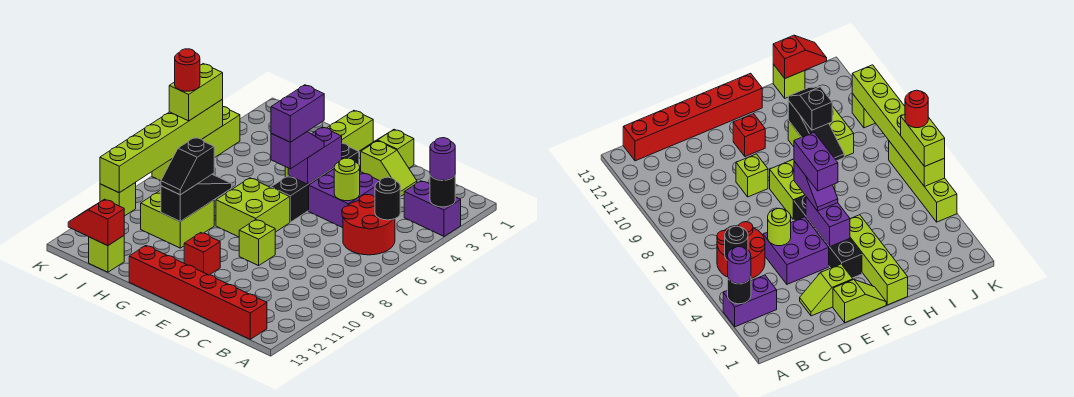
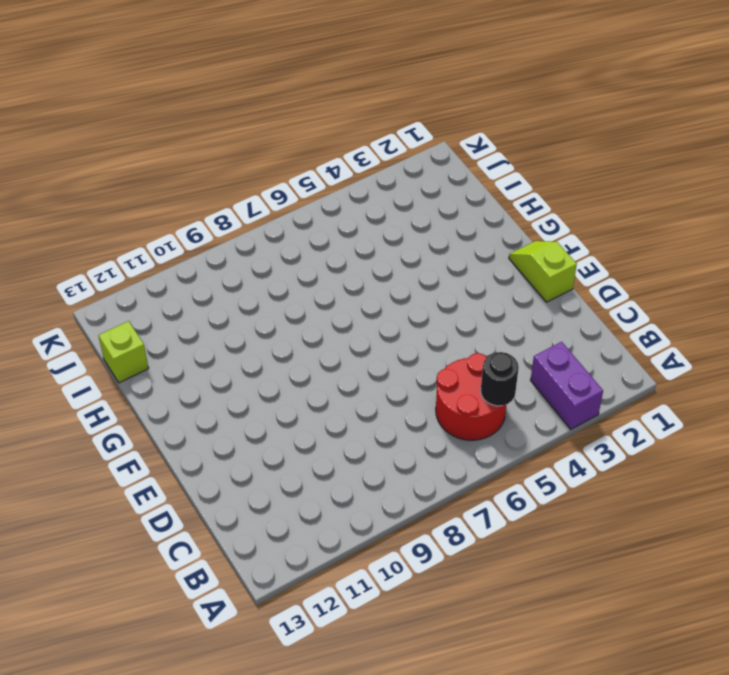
none -> red 1x6 brick [129,246,267,339]
none -> lime 1x2 slope [361,141,417,197]
none -> purple 2x2 brick [309,169,379,228]

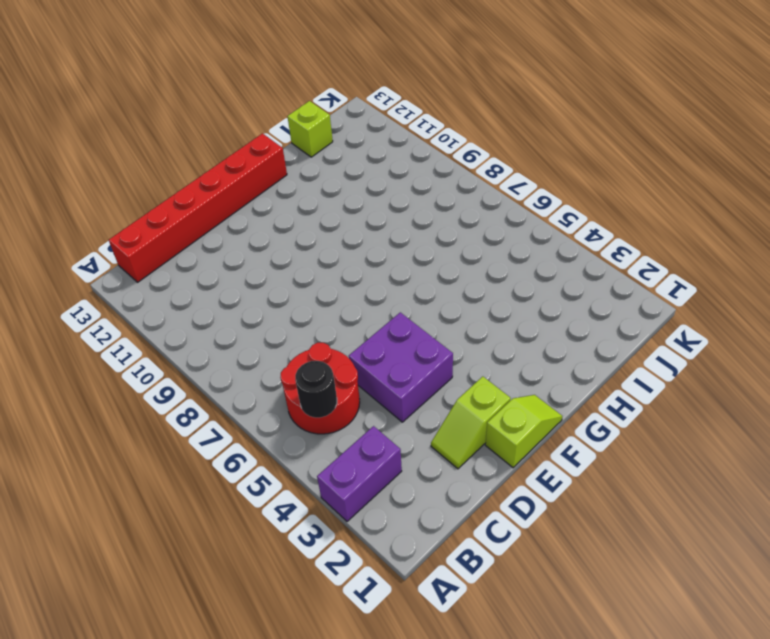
none -> lime 1x1 brick [239,220,275,266]
none -> black 1x4 brick [271,143,359,222]
none -> lime 2x2 brick [216,178,290,237]

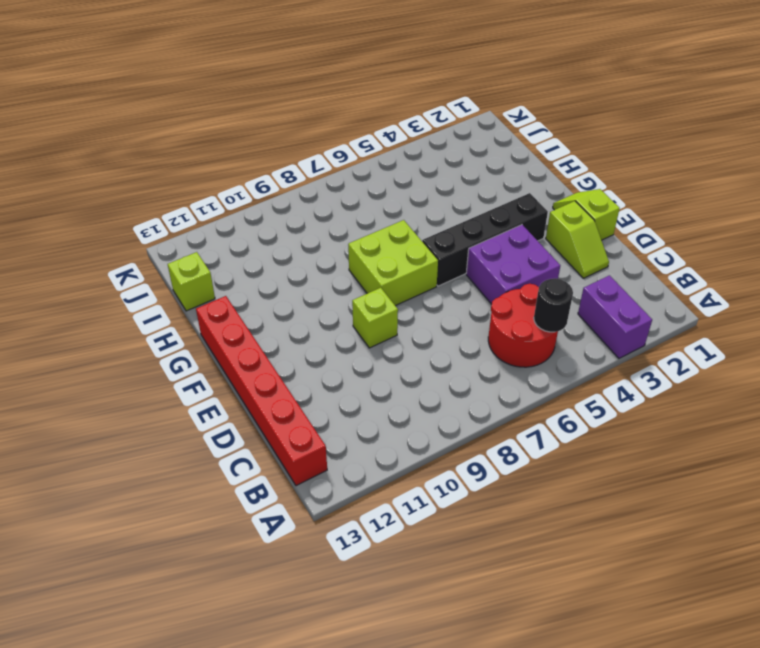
none -> red 1x1 brick [184,233,220,275]
none -> lime 1x4 brick [285,111,373,177]
none -> lime 2x2 brick [141,190,214,248]

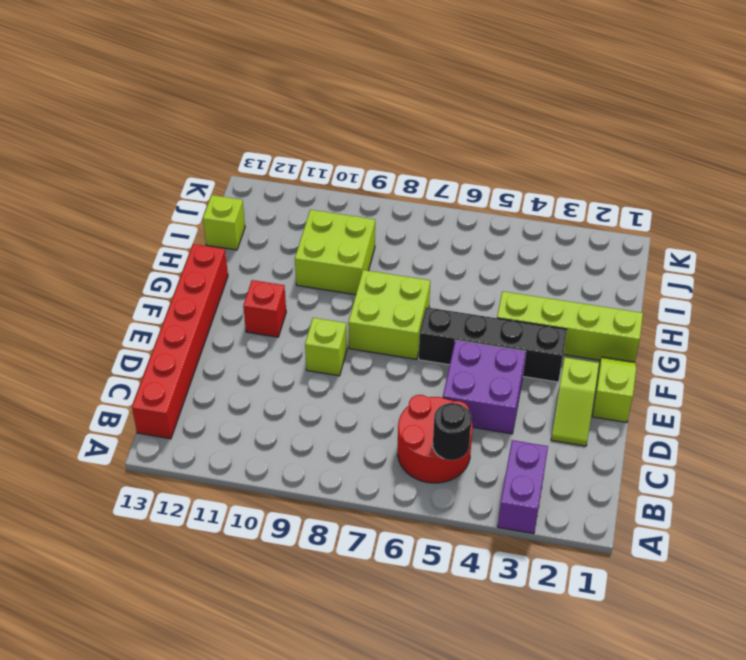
none -> lime 1x4 brick [152,107,240,181]
none -> lime 1x1 brick [100,183,136,216]
none -> black 1x1 round brick [430,175,455,207]

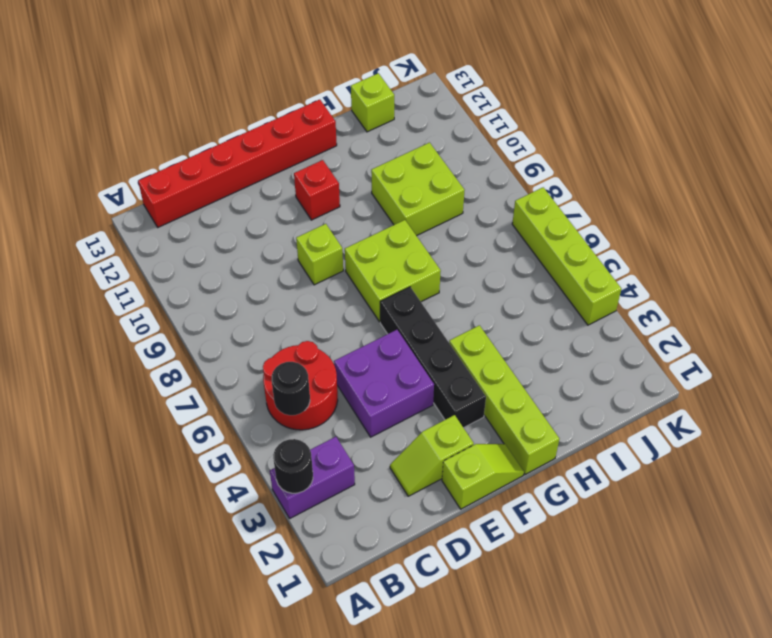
none -> lime 1x1 brick [100,183,136,216]
none -> lime 1x1 round brick [334,158,360,201]
none -> purple 1x2 brick [288,127,342,184]

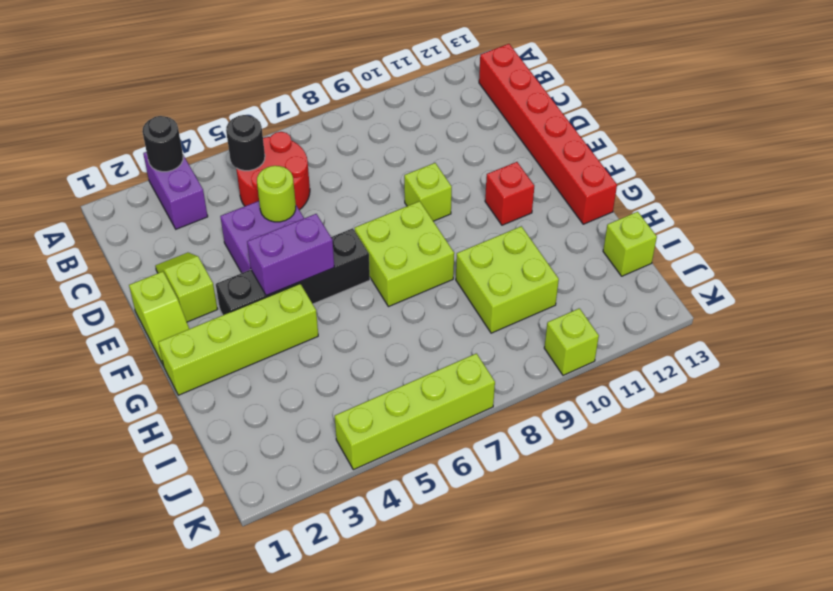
none -> black 1x3 slope [161,174,232,221]
none -> red 1x2 slope [68,199,124,246]
none -> lime 1x6 brick [100,100,223,193]

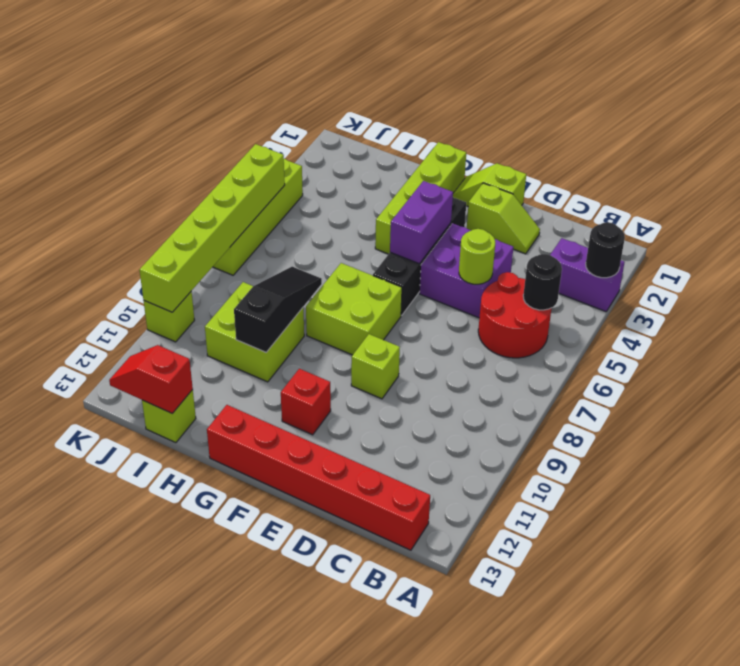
none -> purple 1x1 round brick [430,138,455,180]
none -> purple 1x2 slope [271,132,324,169]
none -> black 1x2 slope [161,137,214,195]

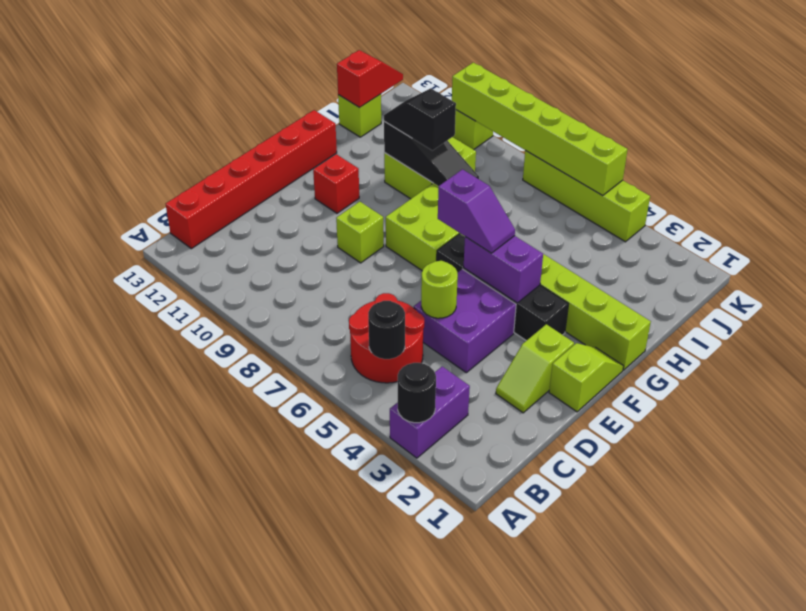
none -> purple 1x1 round brick [430,138,455,180]
none -> lime 1x2 brick [169,64,223,121]
none -> purple 1x2 brick [271,85,324,142]

